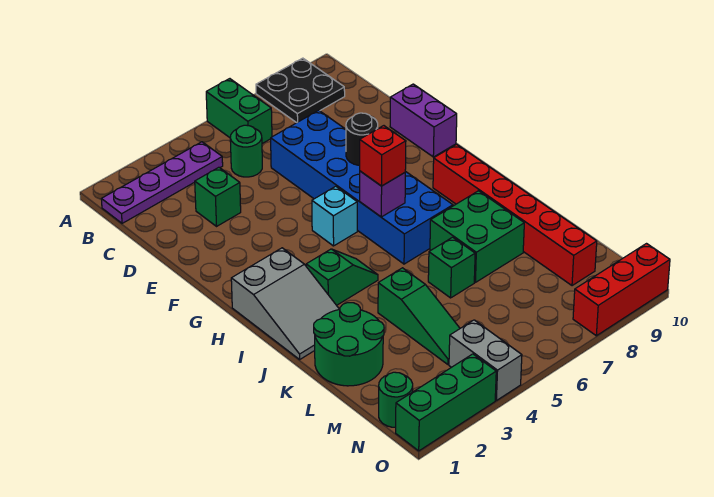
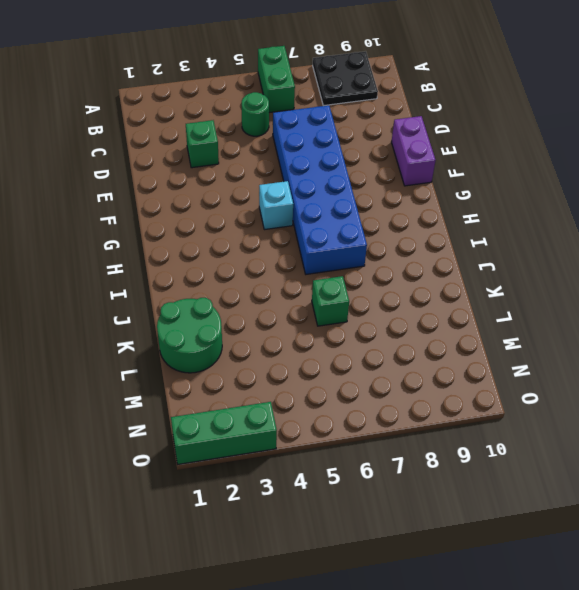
none -> purple 1x4 plate [101,142,223,223]
none -> grey 2x3 slope [231,248,339,359]
none -> red 1x6 brick [433,144,597,286]

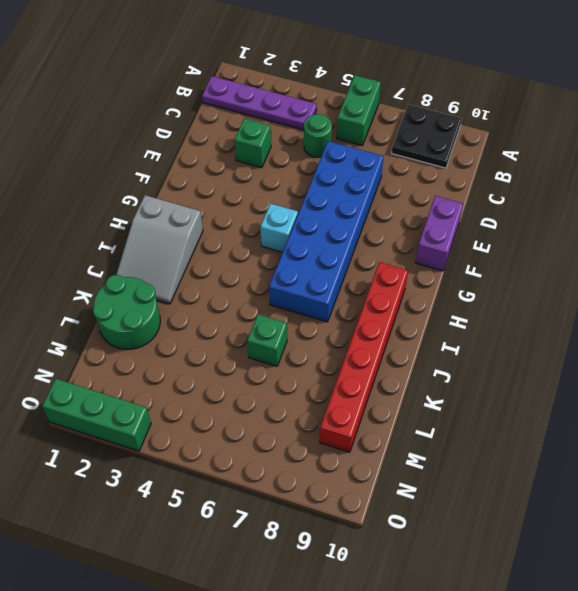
none -> green 1x2 slope [306,249,378,305]
none -> green 2x2 brick [430,191,524,282]
none -> green 1x3 slope [378,268,460,364]

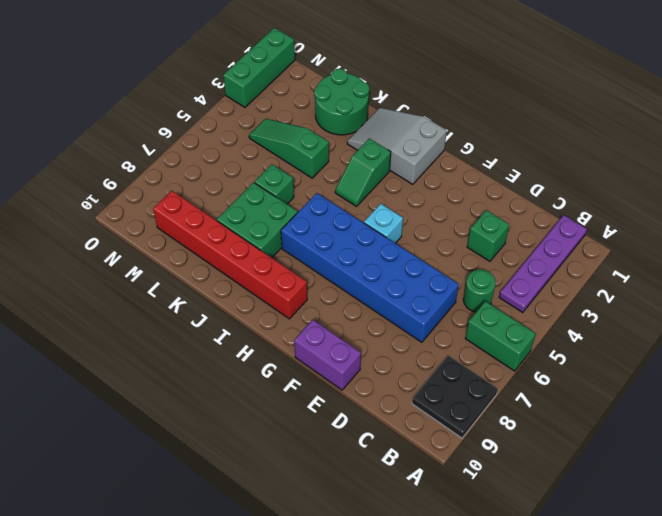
none -> green 1x1 round brick [379,372,413,427]
none -> grey 1x2 brick [449,320,522,401]
none -> red 1x3 brick [573,244,670,336]

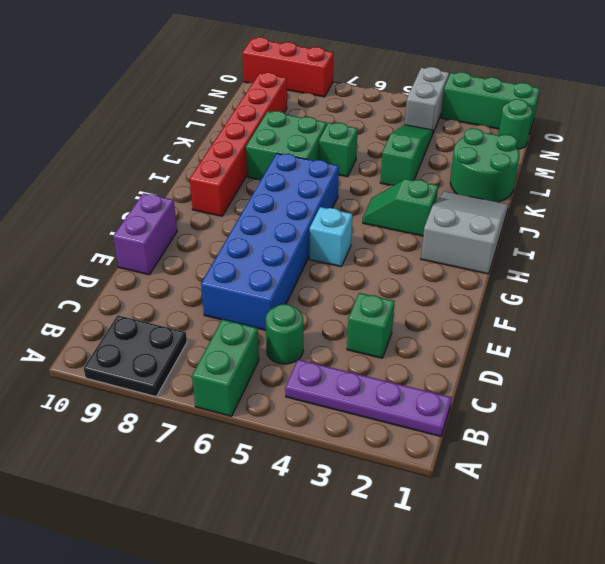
none -> black 1x1 round brick [346,113,378,165]
none -> purple 1x1 brick [360,171,405,217]
none -> red 1x1 brick [360,126,406,186]

